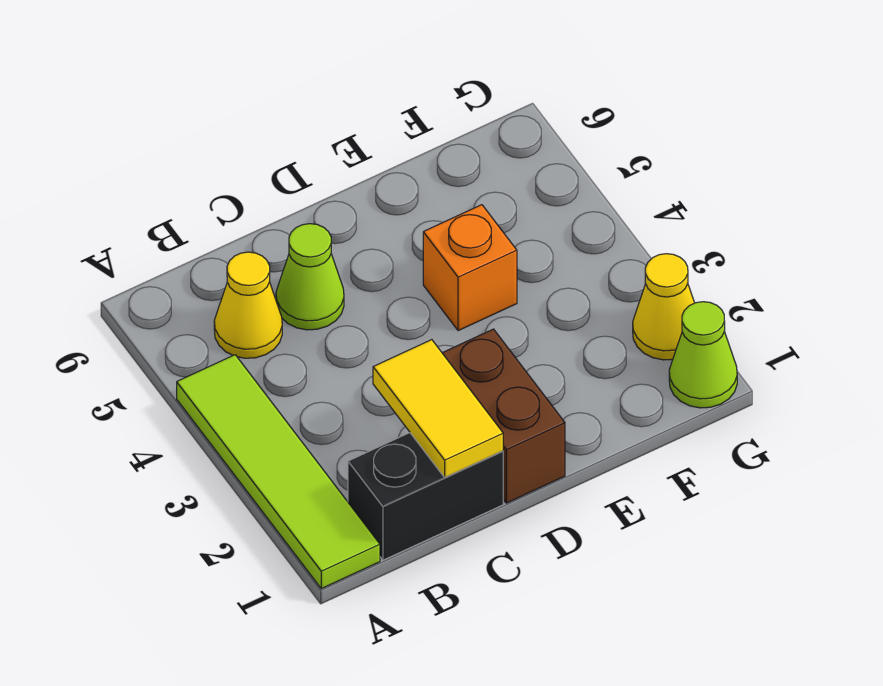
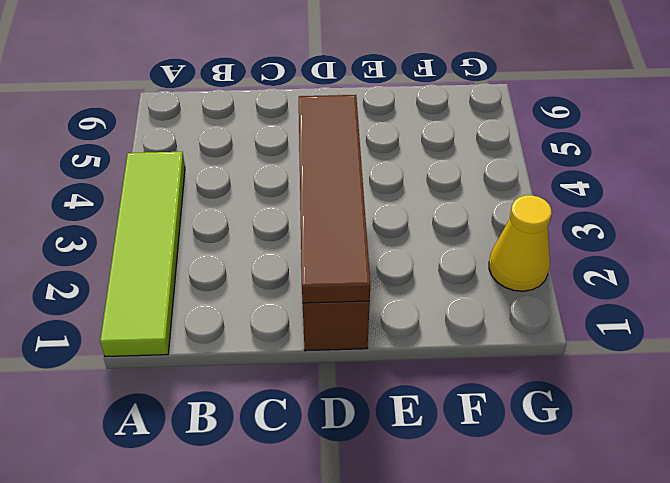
brown 1x4 tile [299,95,370,303] -> none
none -> black 1x2 brick [348,433,503,560]
none -> yellow 1x1 cone [214,252,282,358]

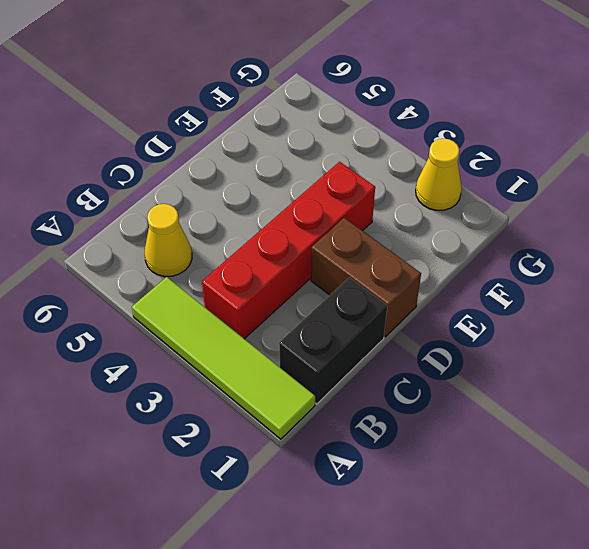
red 1x4 brick [202,162,375,339] -> none
none -> lime 1x1 cone [276,224,344,330]
none -> orange 1x1 brick [423,205,517,331]

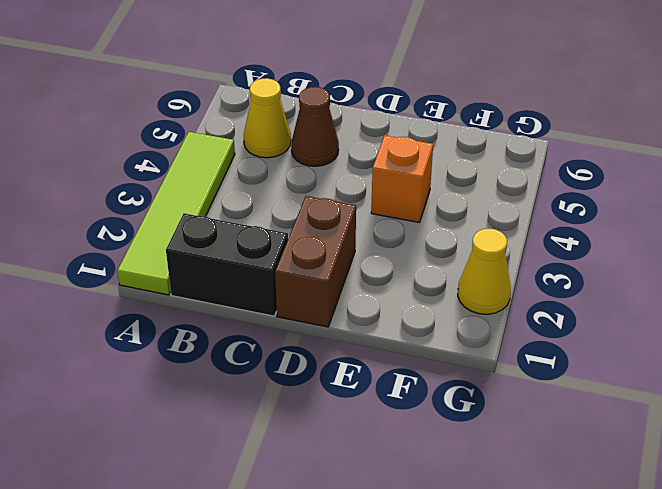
brown 1x1 cone [291,87,339,166] -> lime 1x1 cone [276,224,344,330]
none -> lime 1x1 cone [669,302,737,408]
none -> yellow 1x2 tile [373,340,503,477]

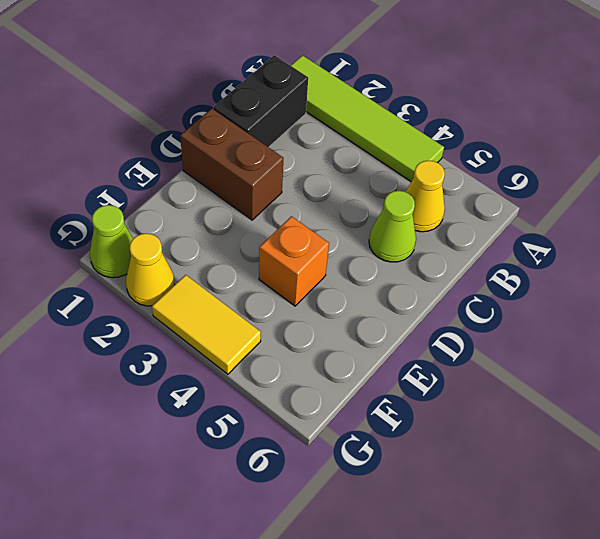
yellow 1x2 tile [152,275,261,374] -> yellow 1x2 tile moved to [373,340,503,477]

